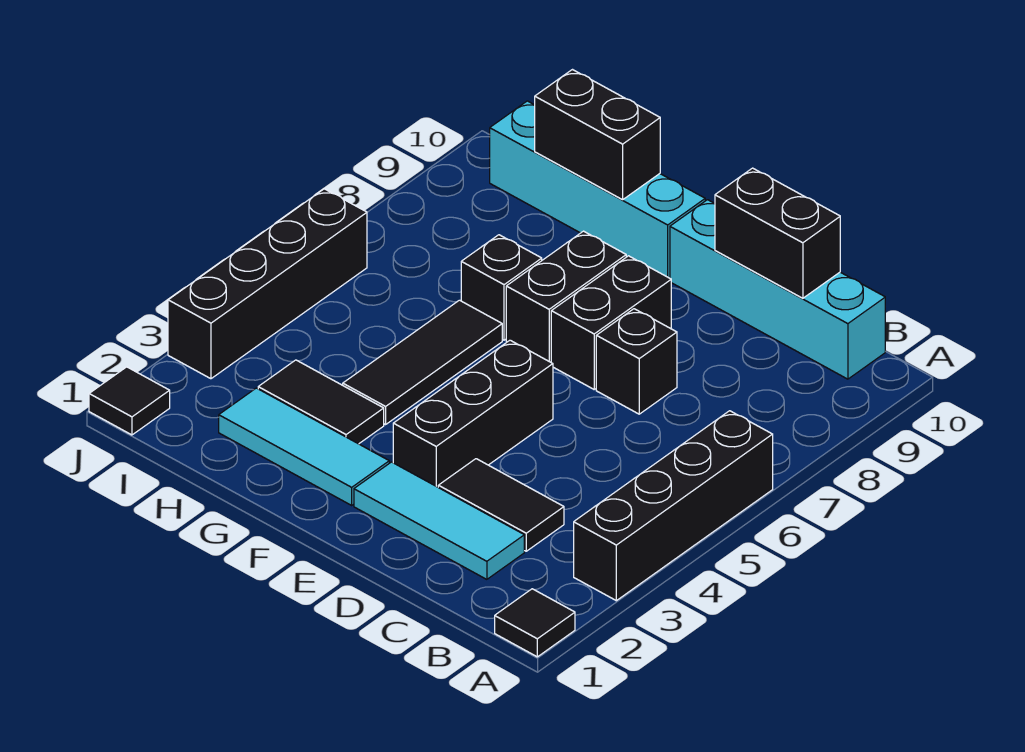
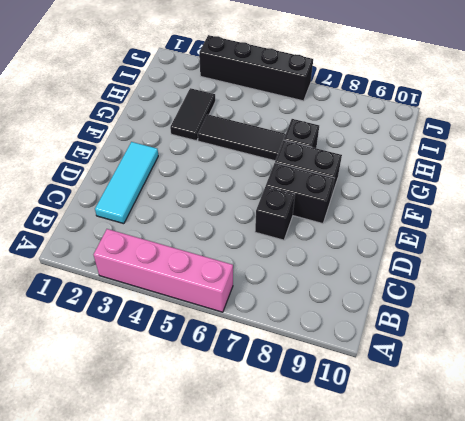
pink 1x4 brick [94,229,233,312] -> black 1x4 brick [574,411,773,601]
none -> black 1x1 tile [495,589,575,657]
none -> cyan 1x4 brick [670,200,885,379]
none -> black 1x2 tile [438,459,564,551]

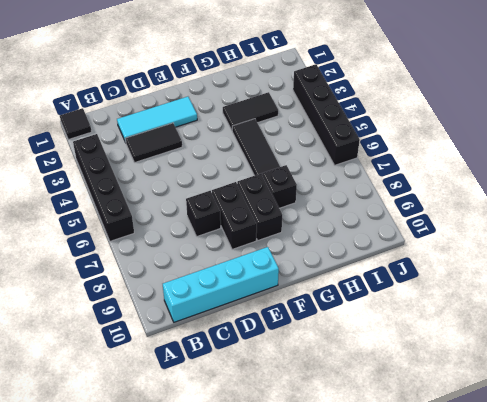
none -> black 1x3 brick [393,340,553,487]
none -> cyan 1x3 tile [219,388,389,505]
none -> cyan 1x4 brick [490,101,705,278]

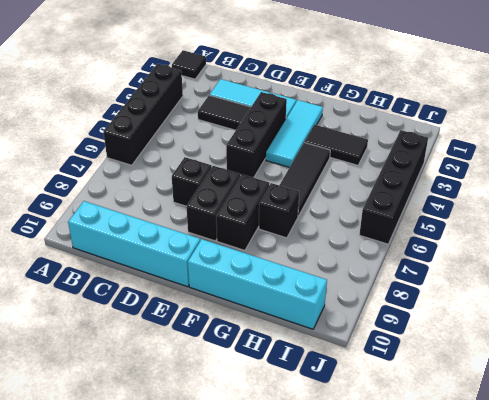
cyan 1x3 tile [266,100,323,167] -> cyan 1x3 tile turned to [219,388,389,505]
none -> black 1x1 tile [89,367,170,435]
none -> black 1x2 brick [715,168,840,298]
none -> black 1x2 brick [535,70,660,200]

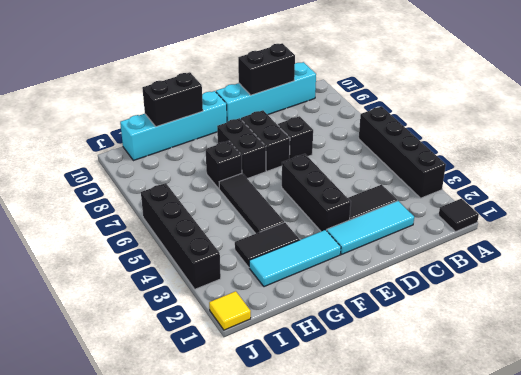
yellow 1x1 tile [209,291,251,330] -> black 1x1 tile [89,367,170,435]

